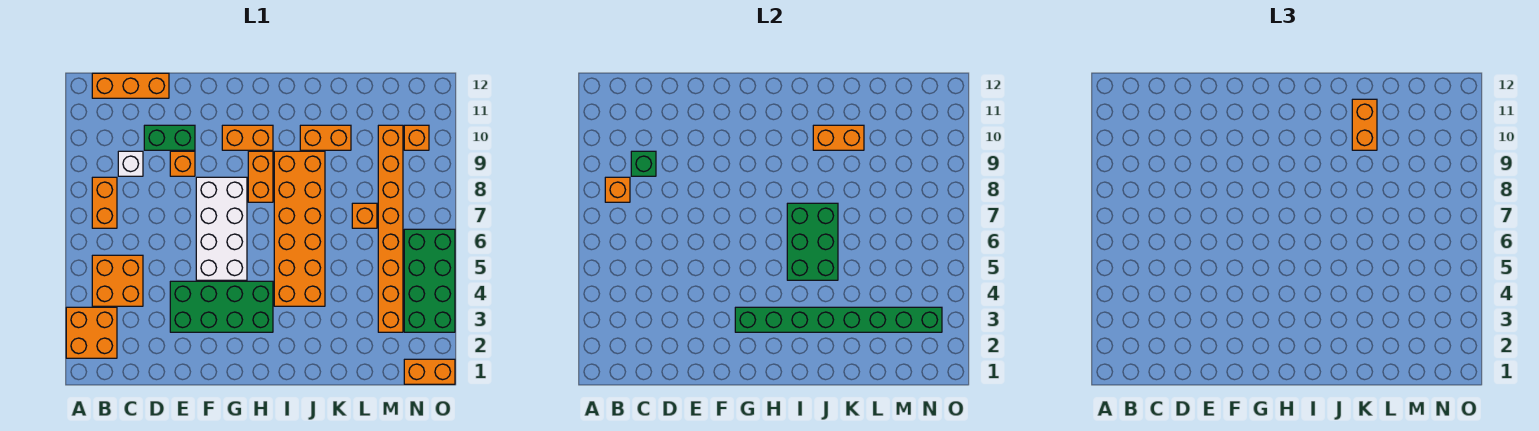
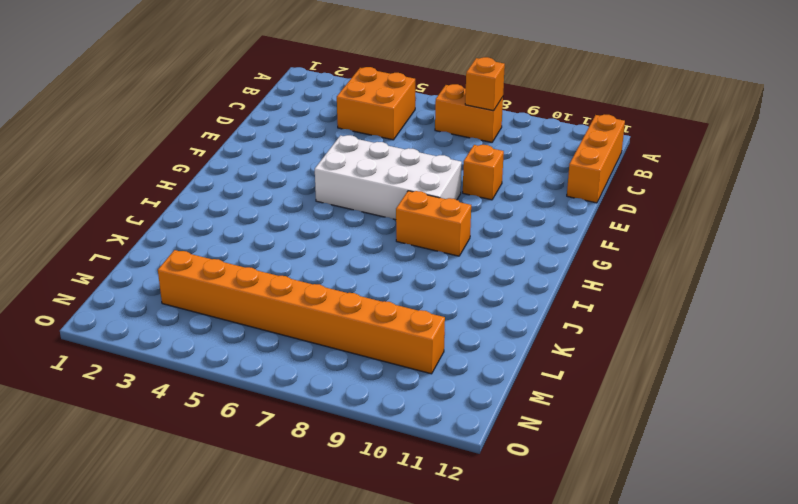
none -> orange 2x2 brick [66,307,117,358]
none -> white 1x1 brick [118,151,143,176]
none -> green 1x2 brick [144,125,195,150]

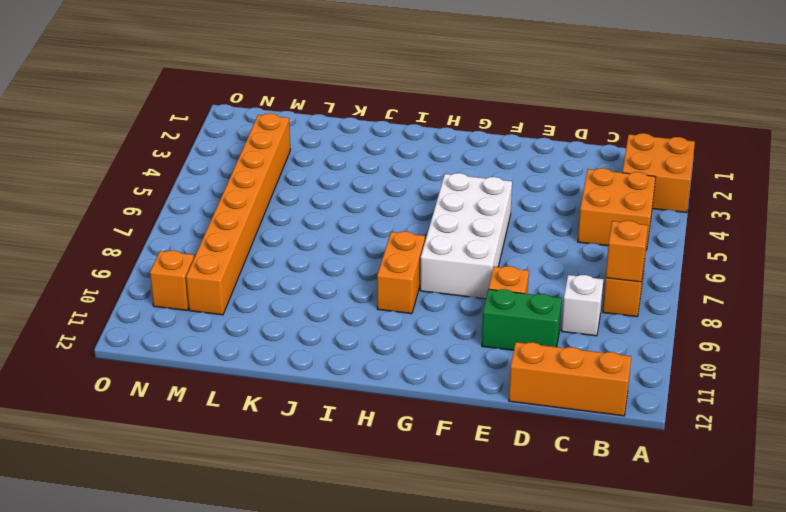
none -> green 2x4 brick [170,281,273,332]
none -> orange 1x2 brick [222,125,273,150]
none -> orange 2x6 brick [274,151,325,306]

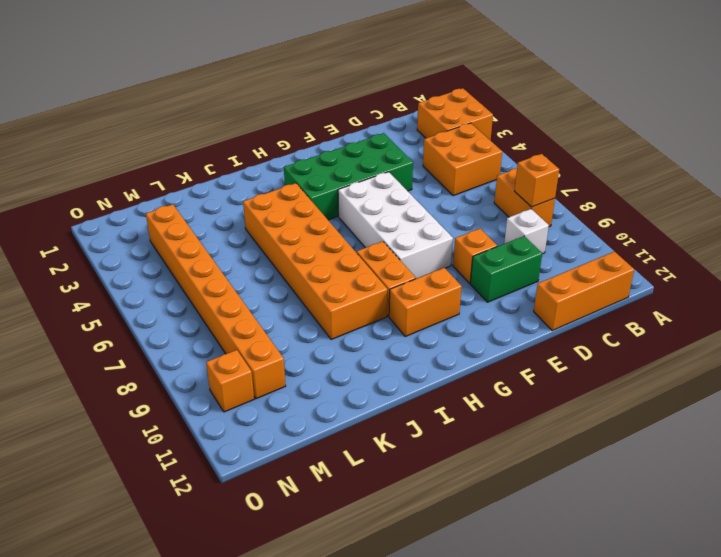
none -> orange 1x2 brick [300,125,351,150]
none -> orange 1x1 brick [352,203,377,228]
none -> orange 1x2 brick [404,359,455,384]

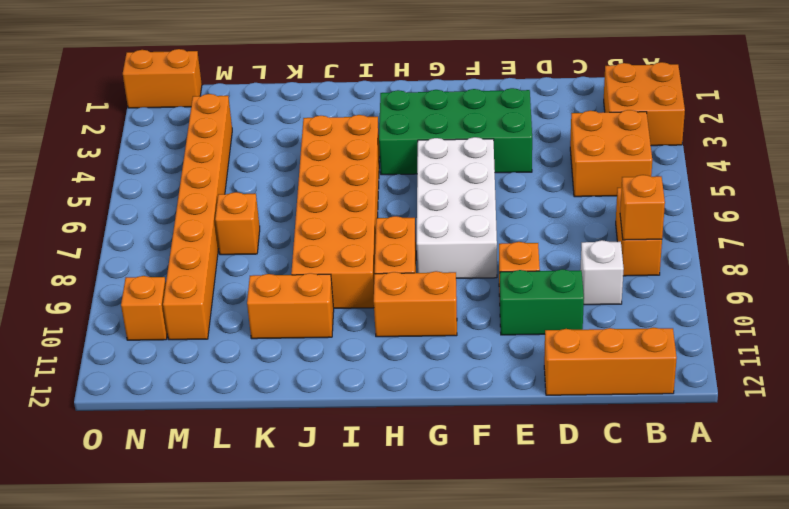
none -> green 2x4 brick [404,229,455,332]
none -> green 1x1 brick [631,151,656,176]
none -> green 1x8 brick [735,307,942,332]

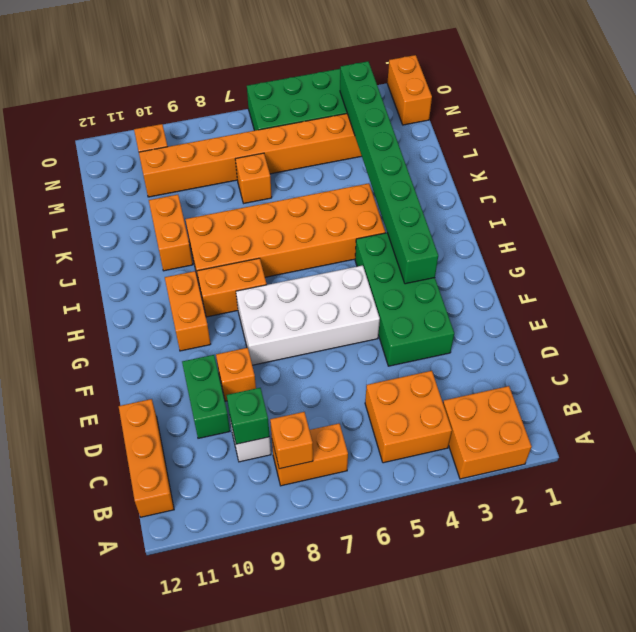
none -> green 2x3 brick [787,203,838,280]
none -> orange 1x2 brick [813,125,864,150]
none -> orange 1x2 brick [1352,99,1377,150]

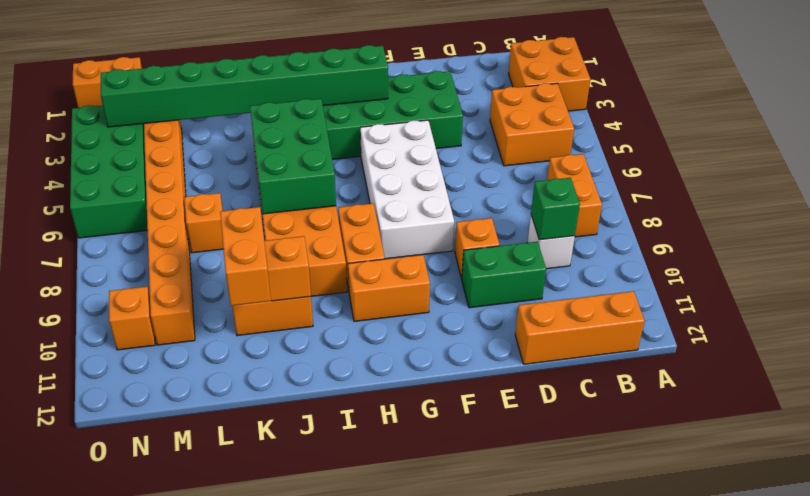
none -> orange 1x1 brick [605,177,630,202]

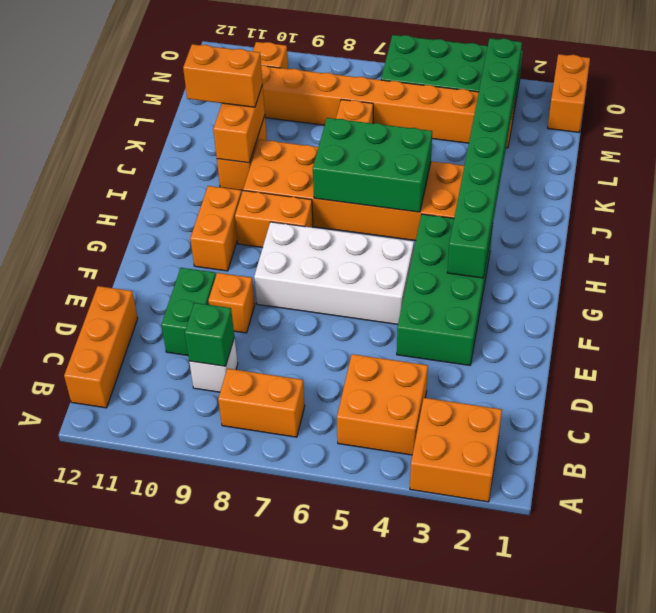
none -> orange 1x1 brick [605,177,630,202]

